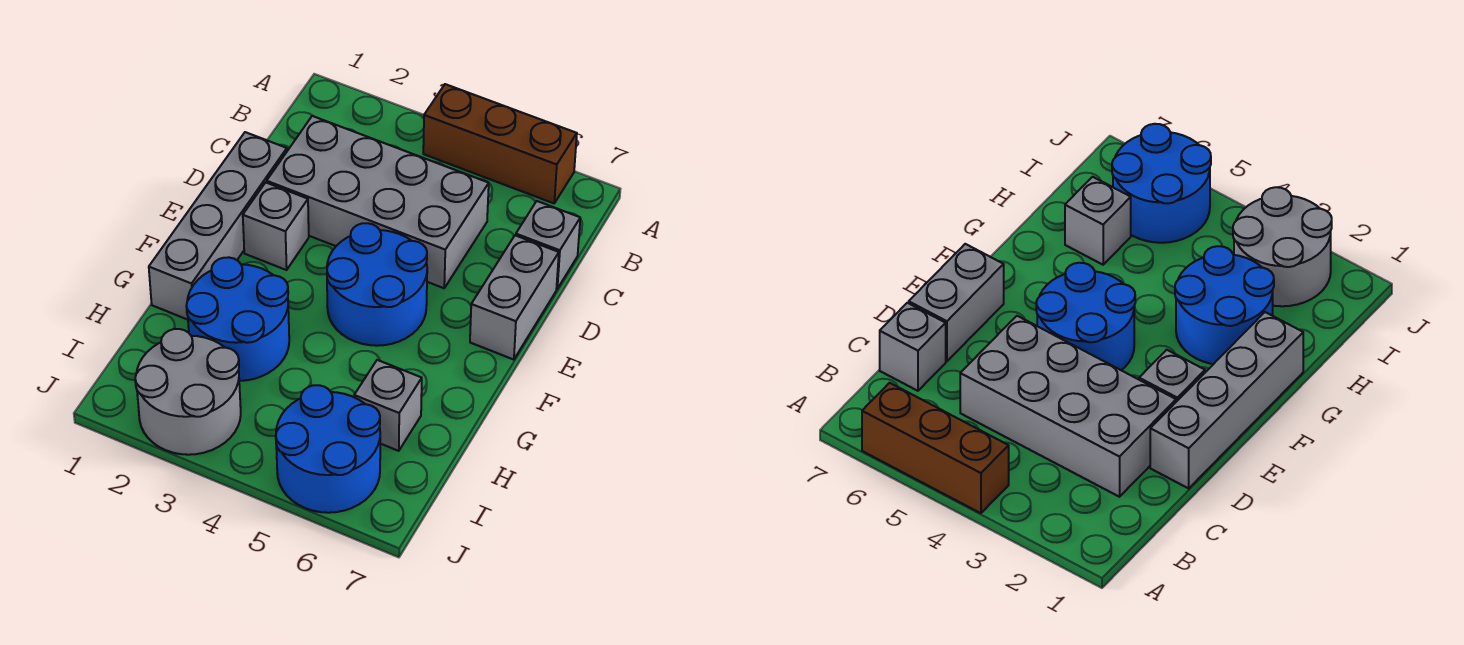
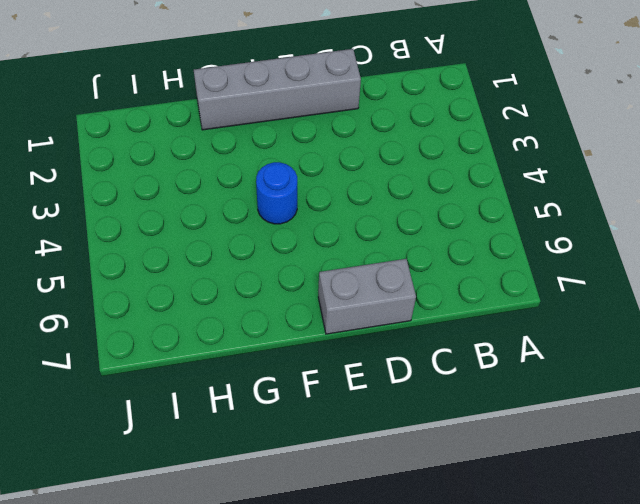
blue 1x1 round brick [256,162,297,224] -> blue 2x2 round brick [327,223,427,346]
none -> brown 1x3 brick [423,84,577,203]
none -> grey 2x4 brick [267,116,489,288]

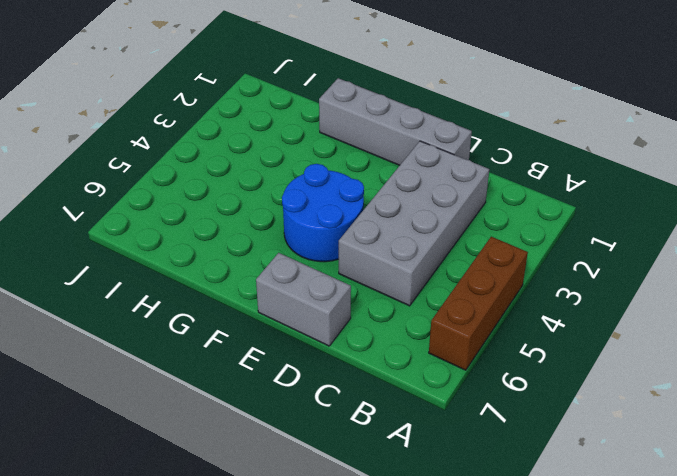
none -> grey 1x1 brick [516,201,580,289]
none -> grey 1x1 brick [243,182,309,270]

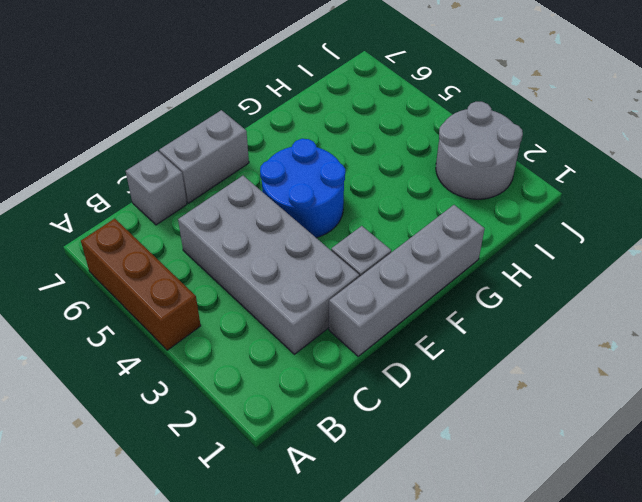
none -> blue 2x2 round brick [186,257,289,381]
none -> grey 1x1 brick [354,360,422,451]

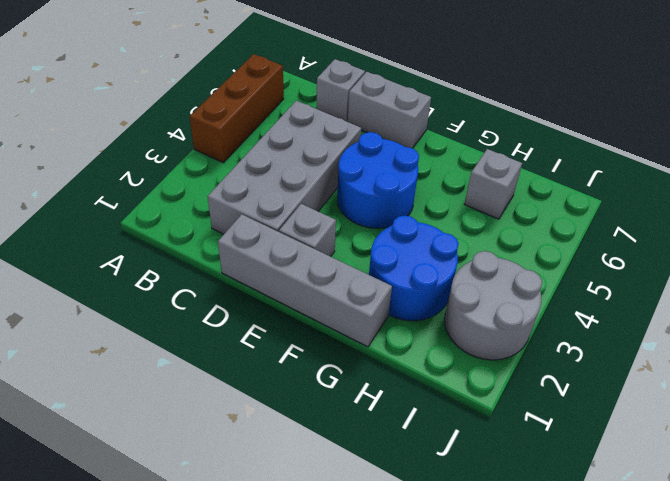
none -> blue 2x2 round brick [276,385,380,513]

